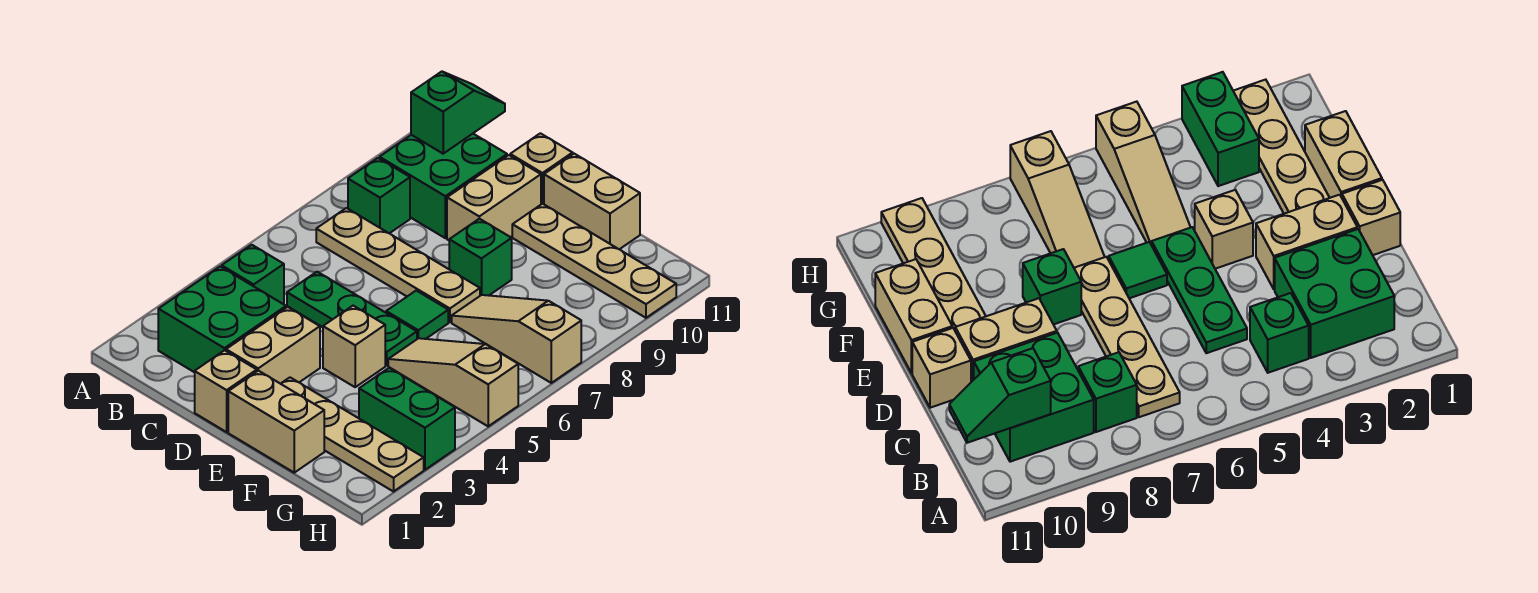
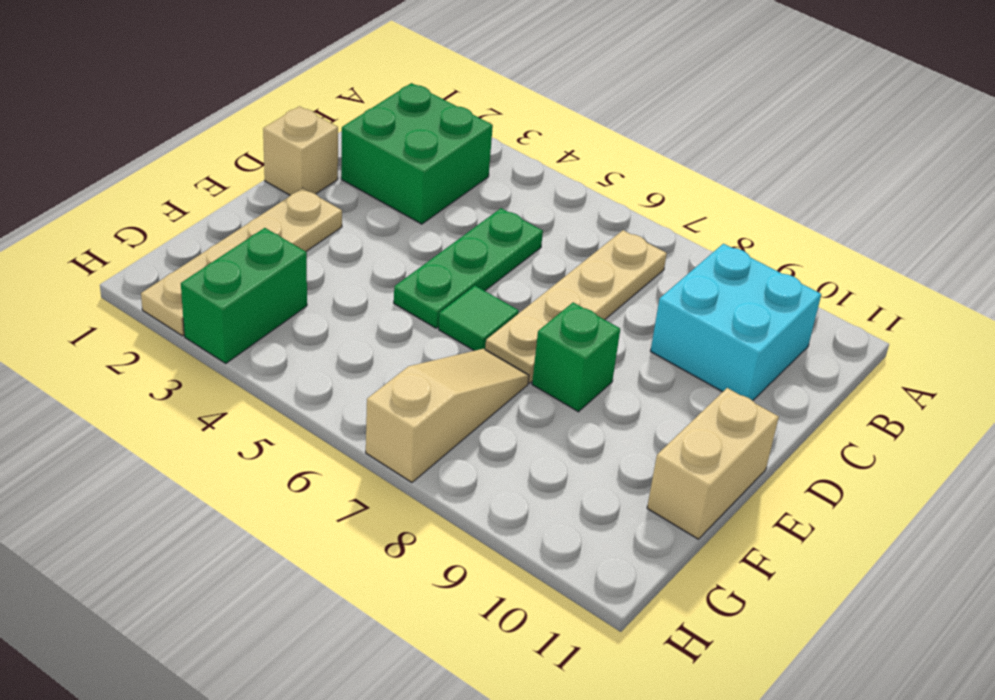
cyan 2x2 brick [651,244,821,401] -> green 2x2 brick [379,134,507,238]
none -> green 1x1 brick [222,245,284,304]
none -> green 1x1 brick [348,158,410,233]
none -> tan 1x2 brick [226,307,320,384]

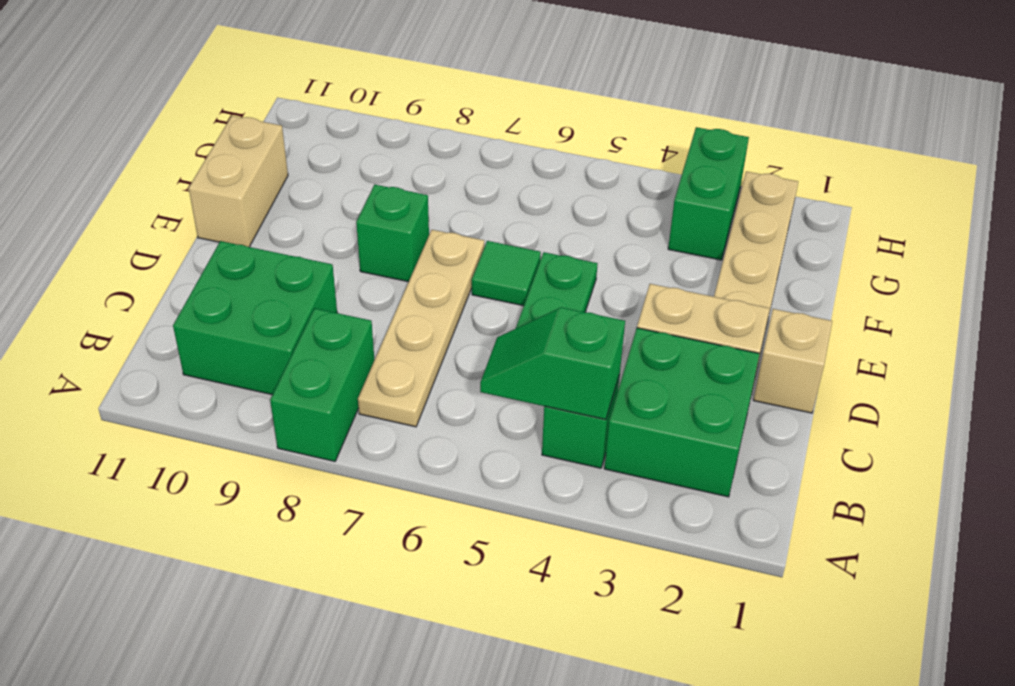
green 1x2 brick [270,309,374,461] -> green 1x1 brick [348,158,410,233]
green 1x2 slope [480,307,625,420] -> green 1x2 slope moved to [411,72,505,154]
none -> tan 1x2 brick [447,155,541,240]
none -> tan 1x1 brick [510,133,573,204]
none -> tan 1x2 brick [228,371,324,473]

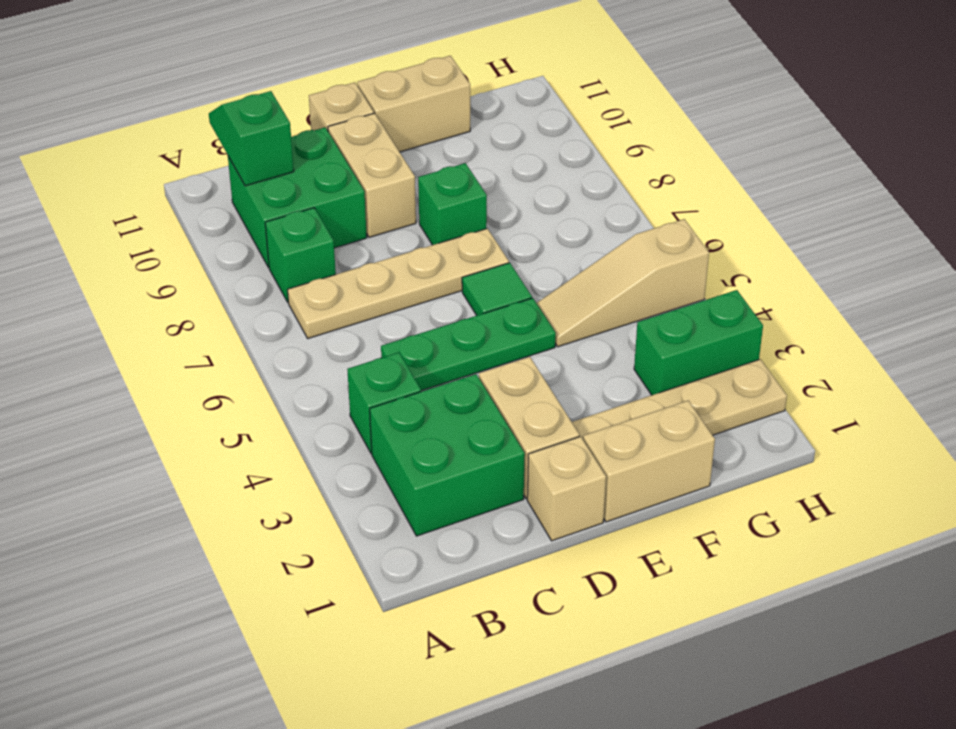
none -> tan 1x1 brick [323,306,385,387]
none -> tan 1x4 plate [512,204,676,318]
none -> tan 1x3 slope [452,295,581,383]

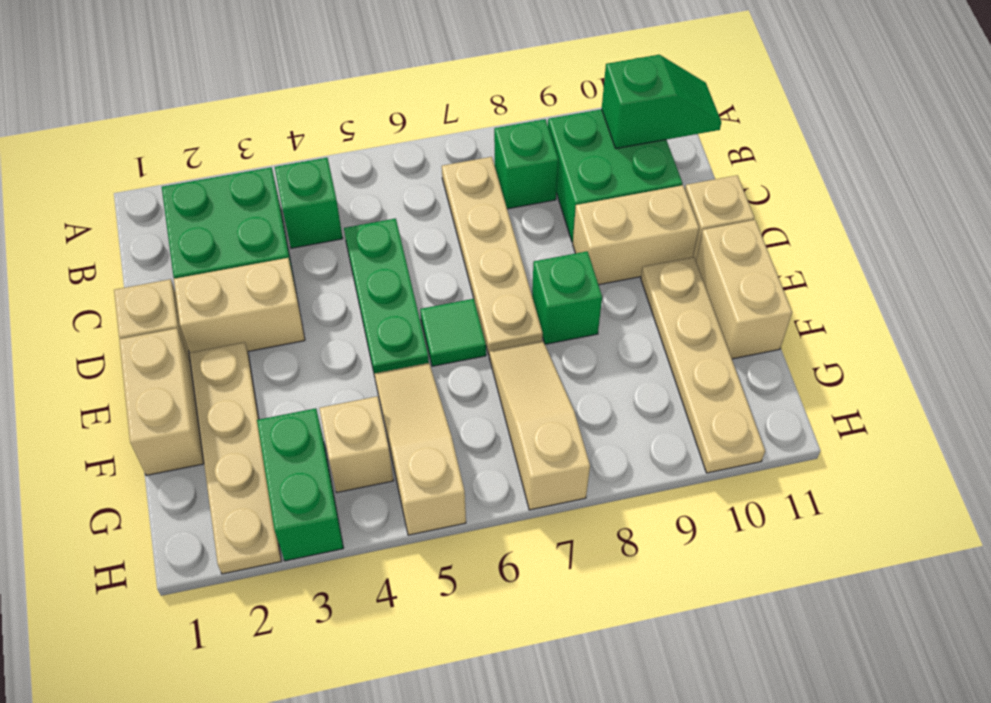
tan 1x1 brick [319,396,394,492] -> tan 1x1 brick moved to [323,306,385,387]

